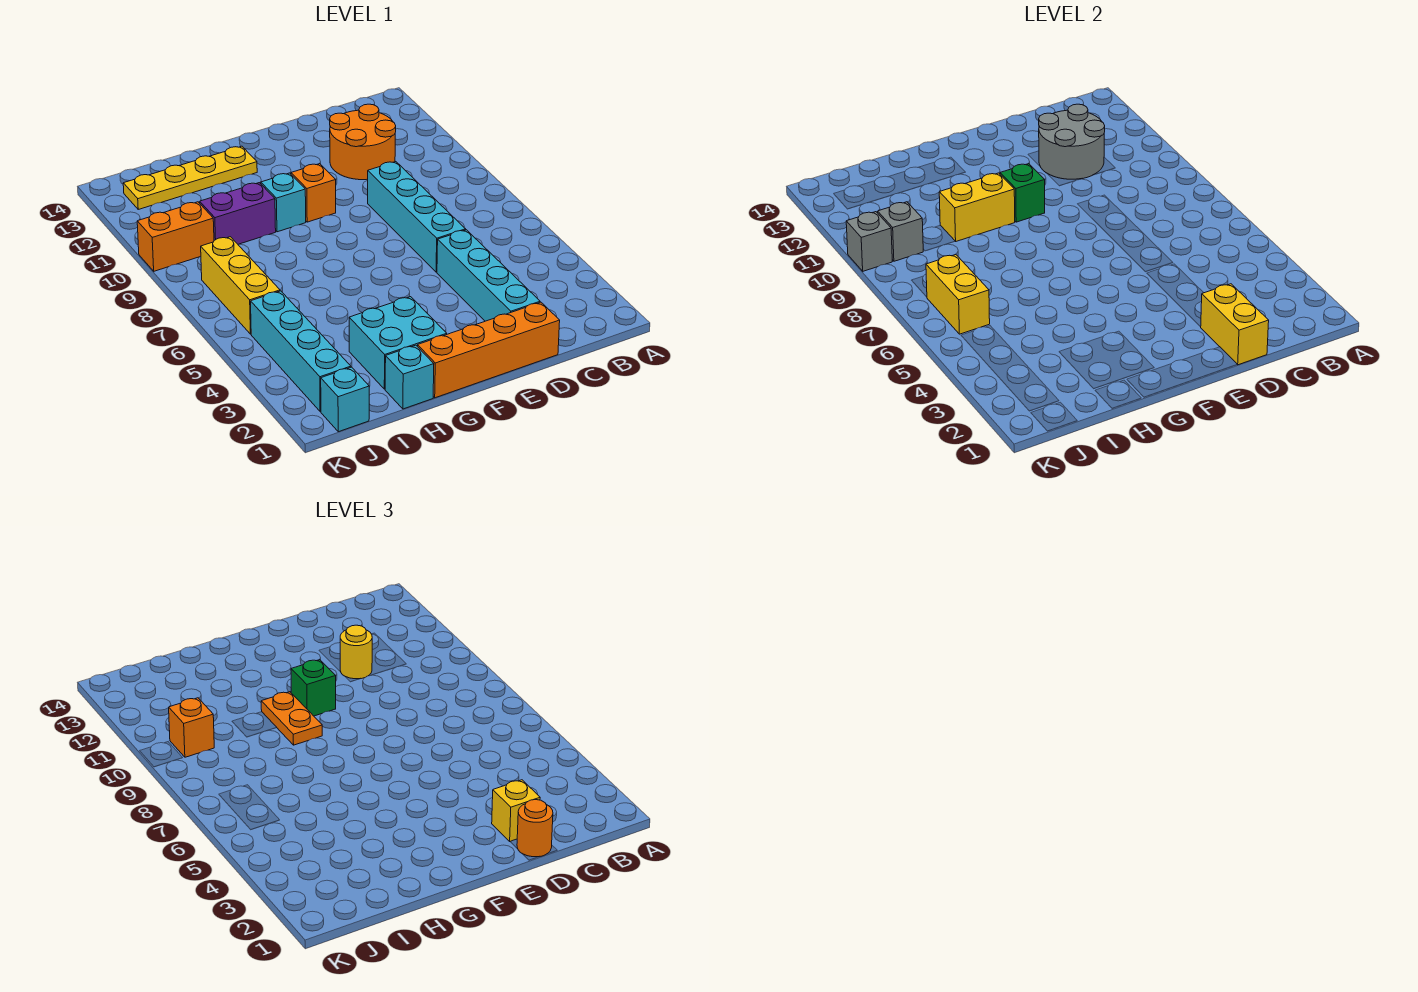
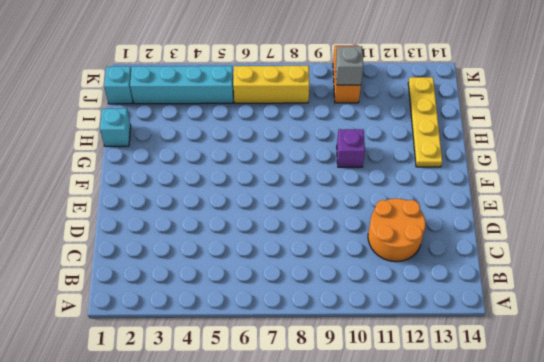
purple 1x1 brick [337,129,365,167] -> cyan 1x1 brick [261,173,306,232]
none -> orange 1x4 brick [417,302,560,398]
none -> cyan 1x4 brick [437,230,540,321]
none -> cyan 1x4 brick [368,162,466,272]

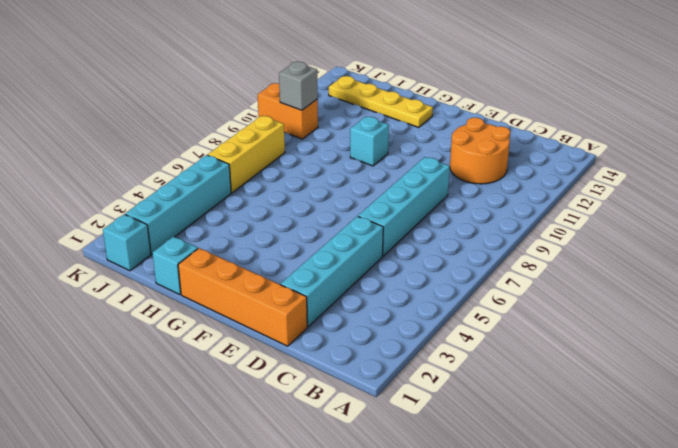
none -> orange 1x1 brick [291,164,336,222]
none -> cyan 2x2 brick [349,297,447,389]
none -> purple 1x2 brick [200,183,276,244]

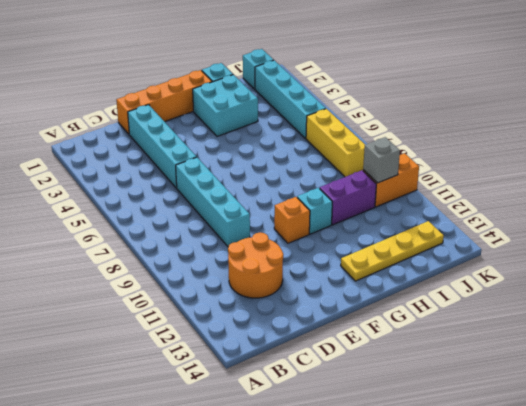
none -> grey 2x2 round brick [1039,104,1105,179]
none -> yellow 1x2 brick [1201,284,1269,365]
none -> green 1x1 brick [1000,164,1045,222]

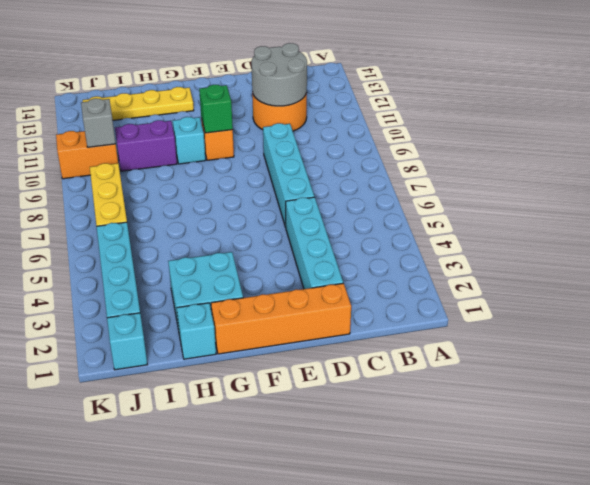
none -> yellow 1x2 brick [1201,284,1269,365]
none -> yellow 1x2 brick [939,173,1015,241]
none -> yellow 1x2 brick [926,254,990,334]

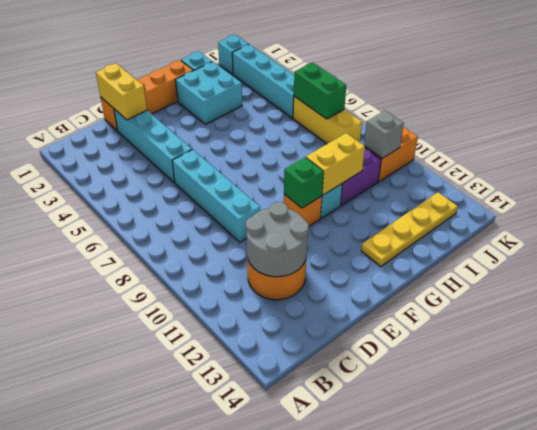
green 1x2 brick [294,62,346,119] -> yellow 1x2 brick [926,254,990,334]
none -> grey 1x1 brick [846,212,893,271]
none -> orange 1x1 round brick [517,800,553,857]
none -> yellow 1x1 brick [492,780,540,842]

